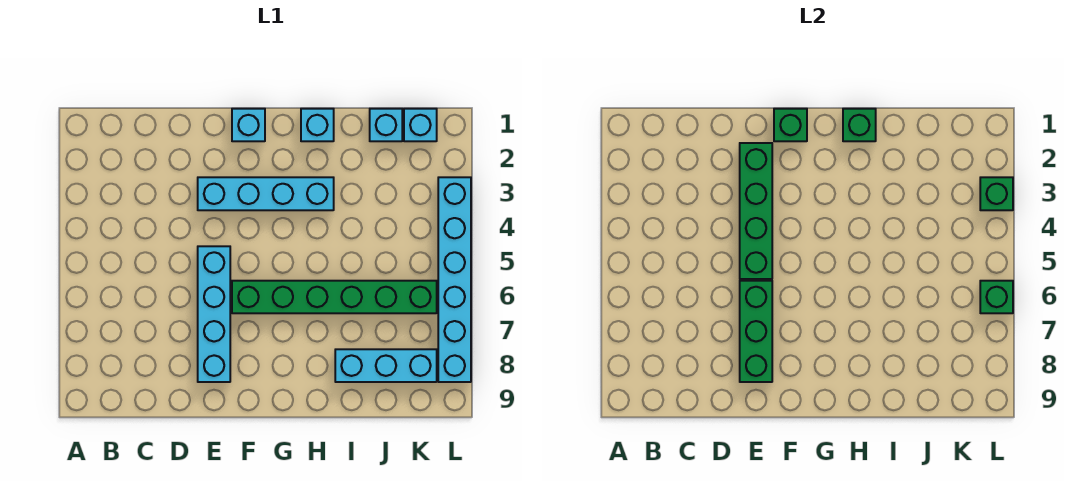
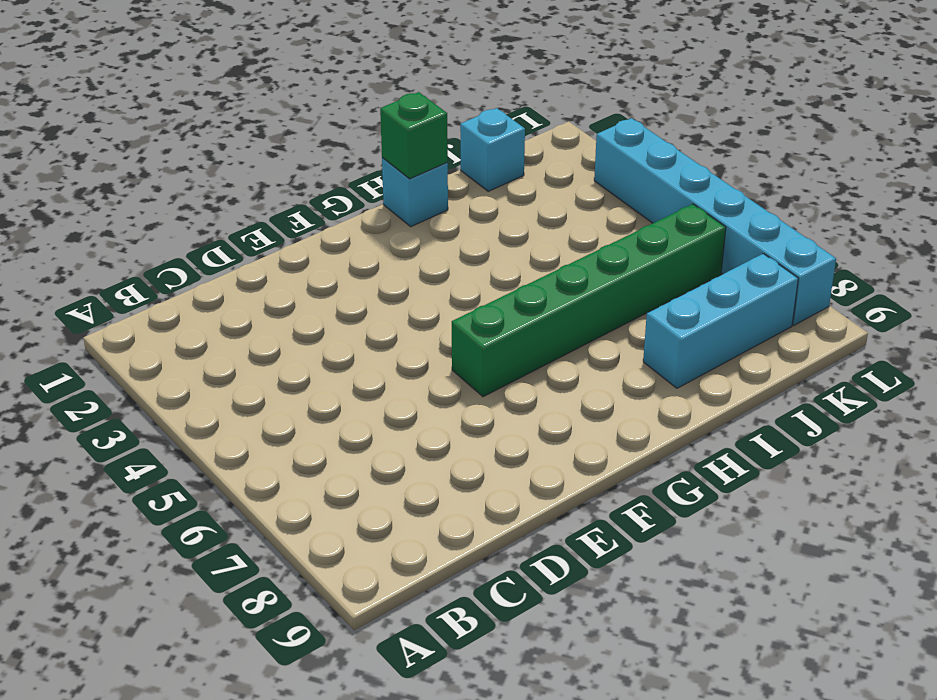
none -> cyan 1x4 brick [198,177,334,210]
none -> cyan 1x4 brick [198,246,230,382]
none -> cyan 1x1 brick [232,109,265,141]

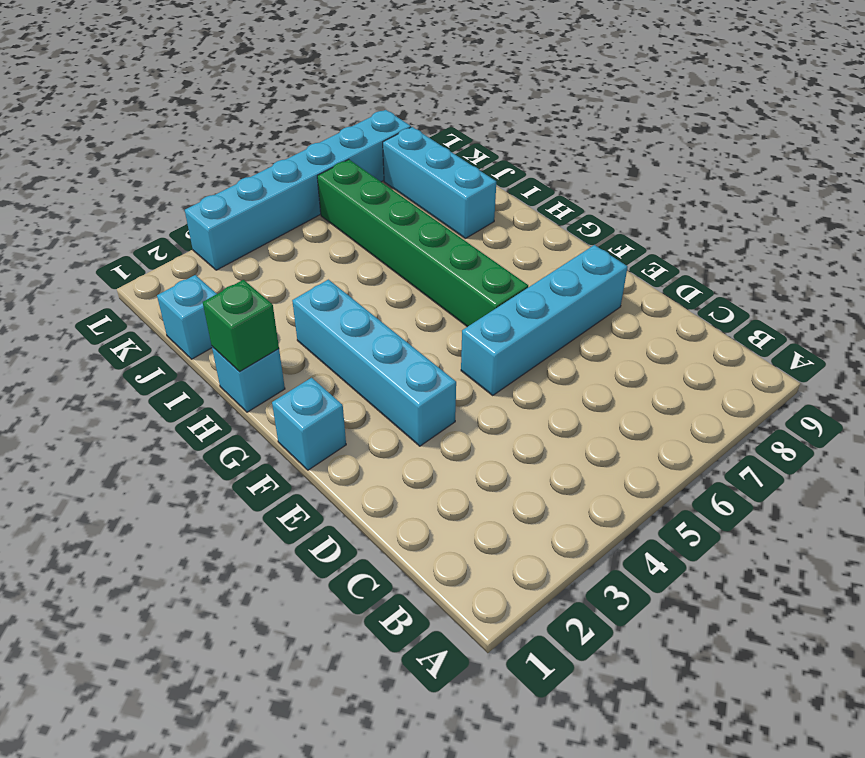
none -> cyan 1x1 brick [404,109,437,141]
none -> green 1x4 brick [740,143,772,279]
none -> green 1x3 brick [740,281,772,382]

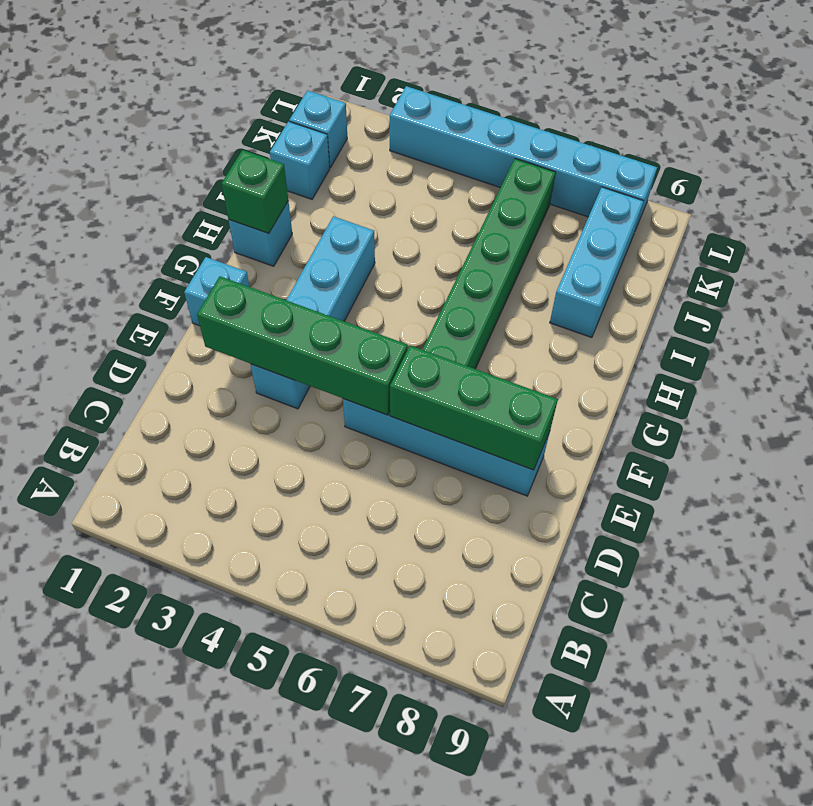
none -> green 1x1 brick [774,109,807,141]
none -> green 1x1 brick [980,177,1013,210]
none -> green 1x1 brick [980,281,1013,313]

